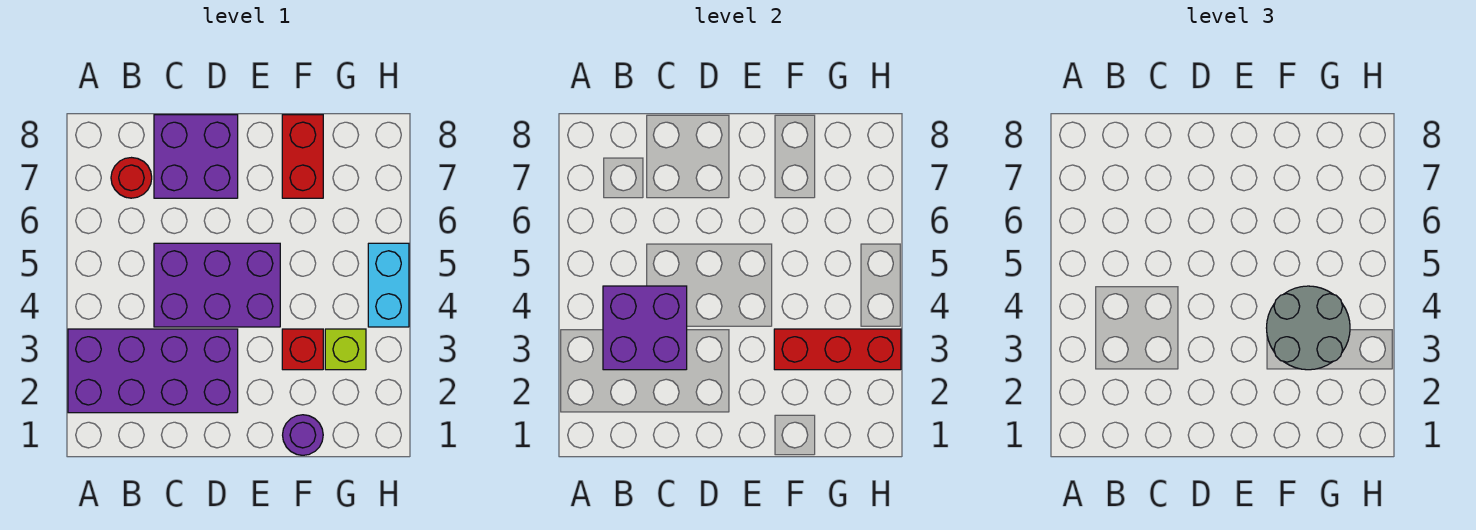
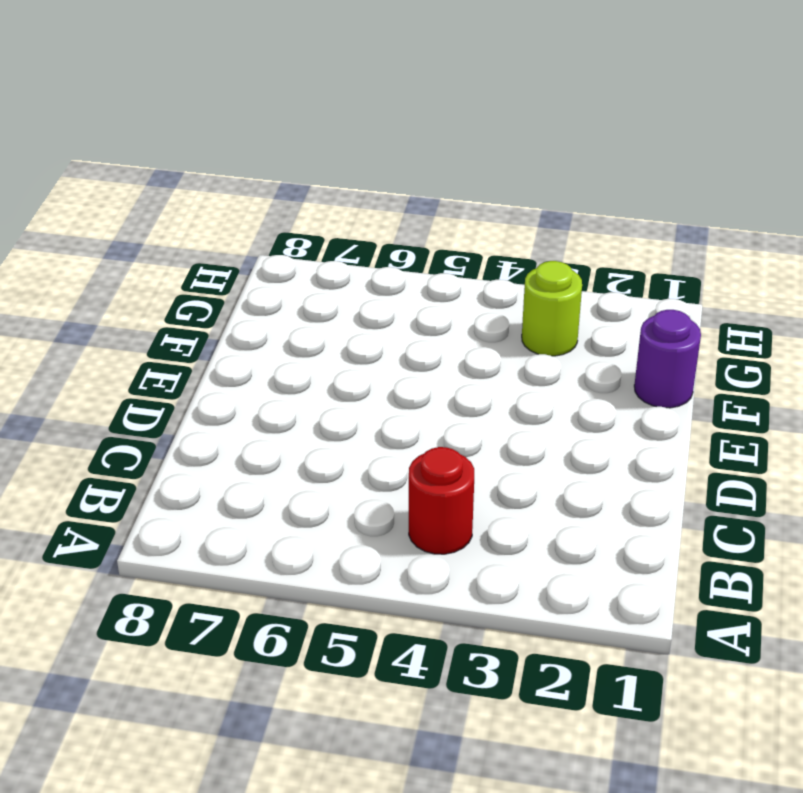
red 1x1 round brick [409,447,474,554] -> red 1x1 round brick moved to [111,158,152,198]
lime 1x1 round brick [522,261,582,356] -> lime 1x1 brick [325,329,366,370]
none -> purple 2x4 brick [68,329,238,413]
none -> purple 2x3 brick [154,243,280,327]
none -> purple 2x2 brick [154,115,238,198]

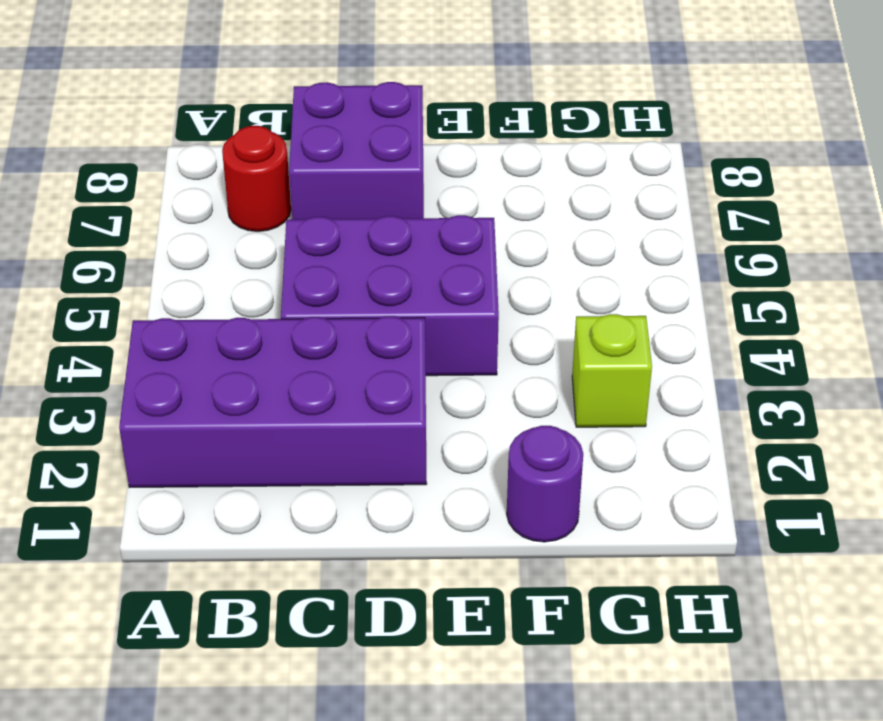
none -> red 1x1 brick [282,329,323,370]
none -> red 1x2 brick [282,115,323,198]
none -> cyan 1x2 brick [368,243,409,327]

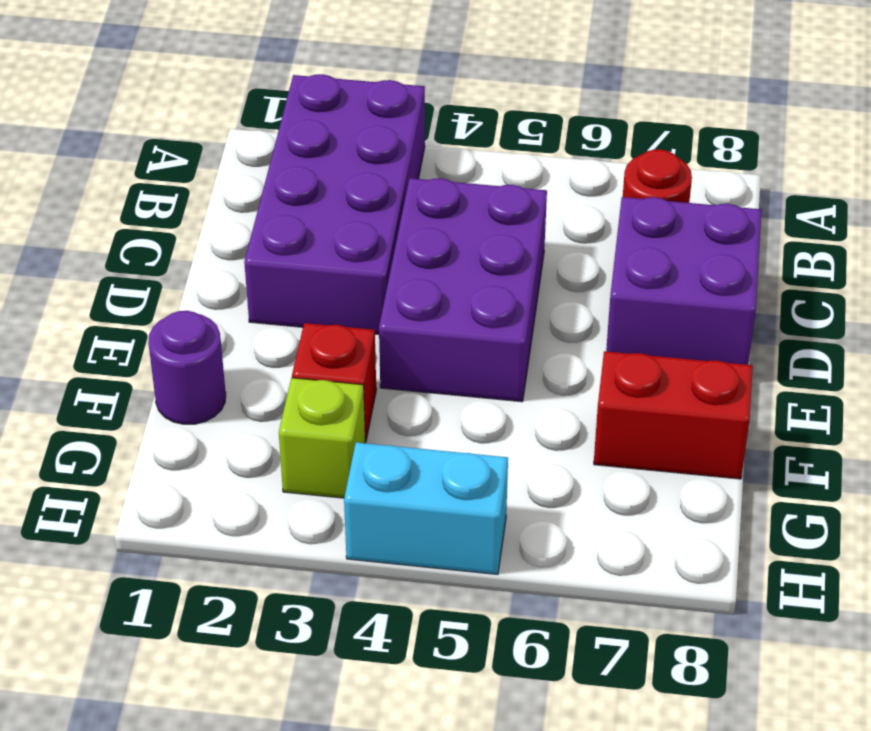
none -> purple 2x2 brick [603,286,687,370]
none -> red 1x3 brick [774,329,901,370]
none -> grey 2x2 round brick [1267,286,1350,370]

